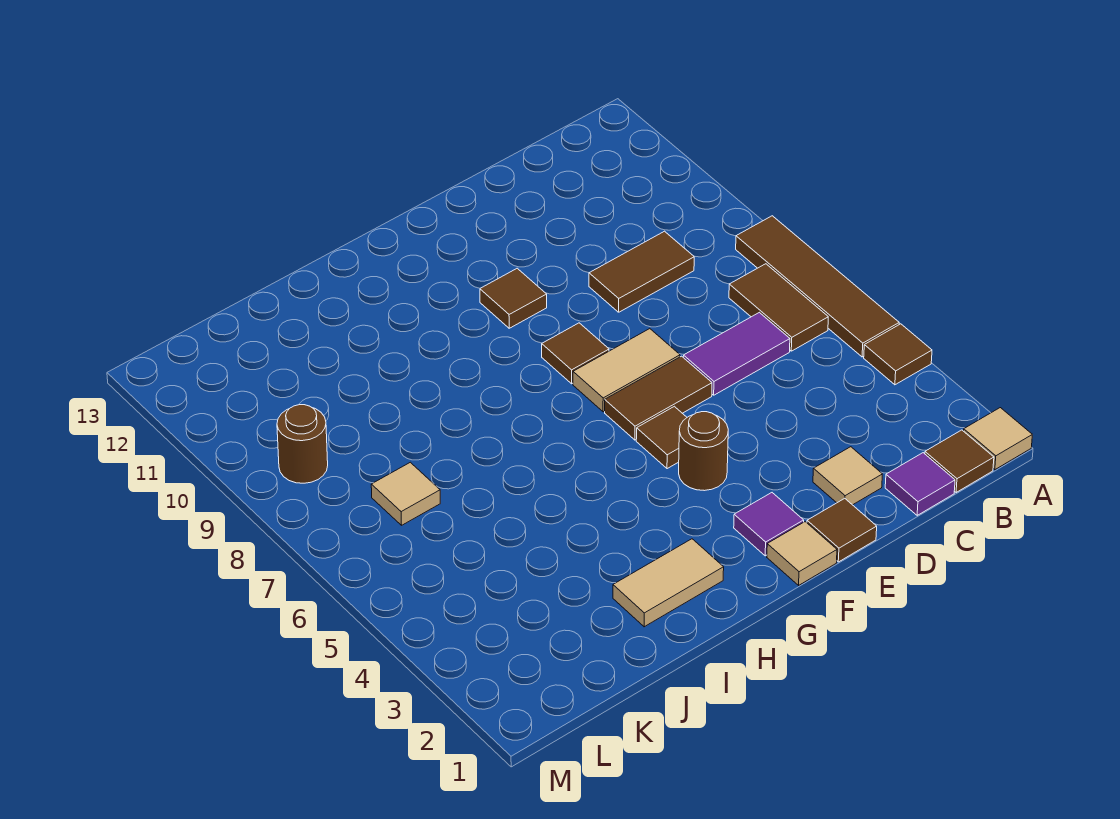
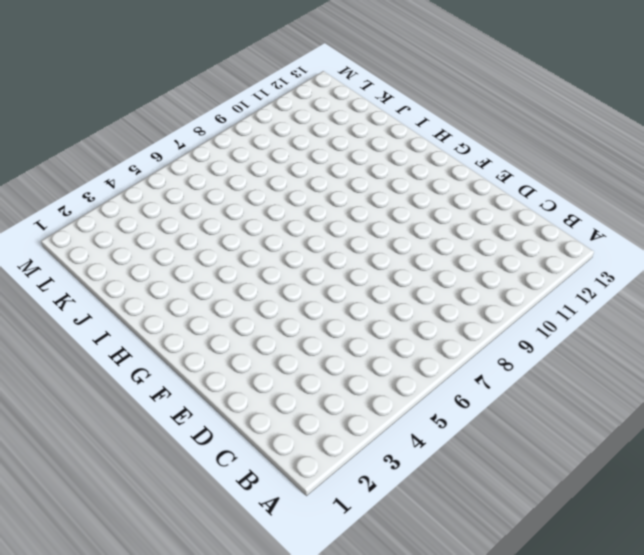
none -> tan 1x1 tile [964,408,1032,470]
none -> brown 1x1 tile [864,324,932,385]
none -> brown 1x4 tile [736,216,899,357]

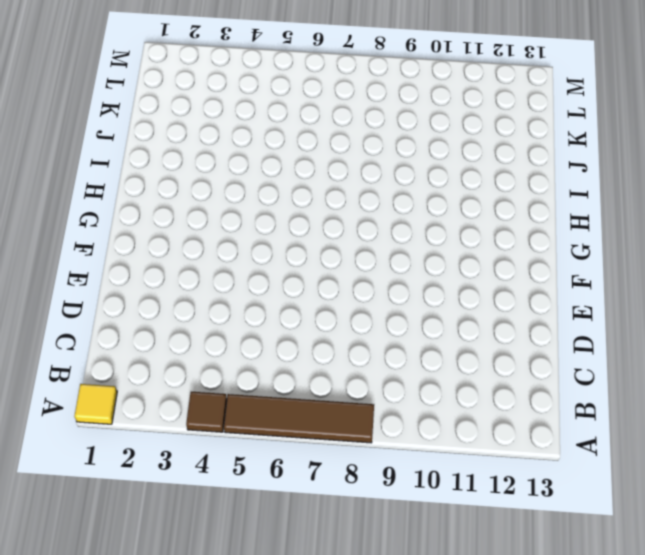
yellow 1x1 tile [74,384,117,424] -> tan 1x1 tile [964,408,1032,470]
none -> brown 1x1 tile [925,430,994,493]
none -> brown 1x2 tile [729,264,828,351]
none -> purple 1x1 tile [885,453,955,515]

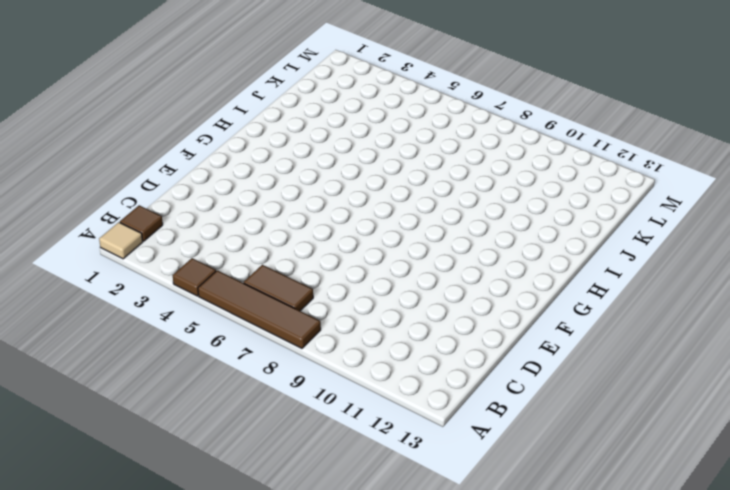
none -> purple 1x1 tile [885,453,955,515]
none -> purple 1x2 tile [683,312,790,395]
none -> brown 1x2 tile [589,231,694,312]

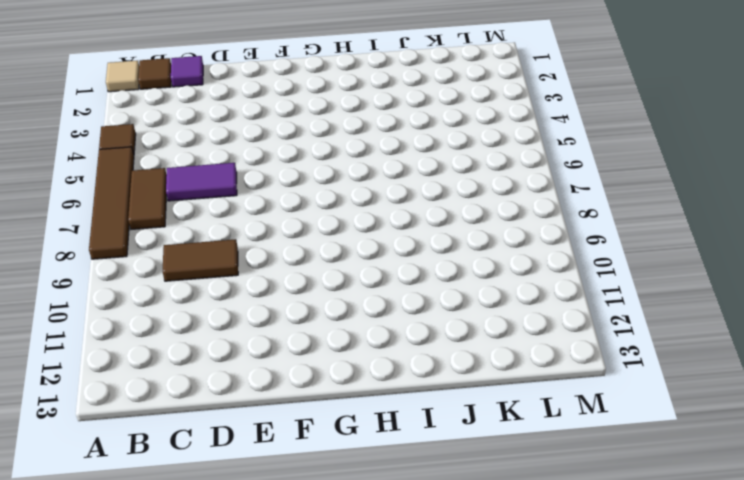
none -> tan 1x1 tile [813,447,882,505]
none -> brown 1x1 tile [807,498,877,562]
none -> brown 1x2 tile [605,356,712,440]

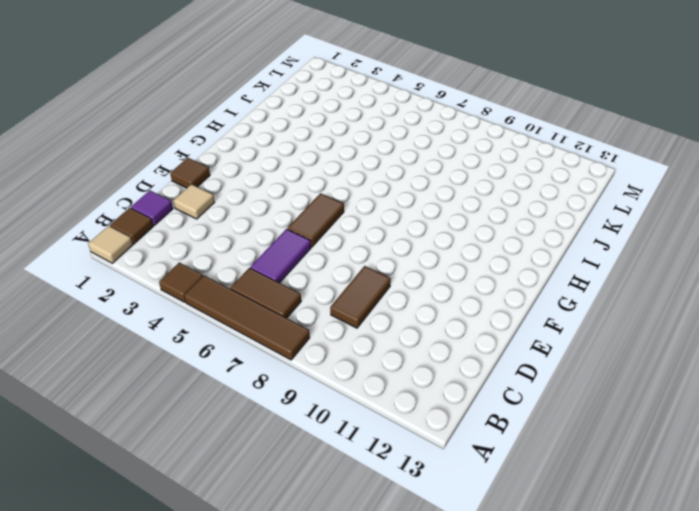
none -> tan 1x2 tile [573,329,680,412]
none -> tan 1x1 tile [767,522,837,585]
none -> purple 1x1 tile [734,493,804,556]

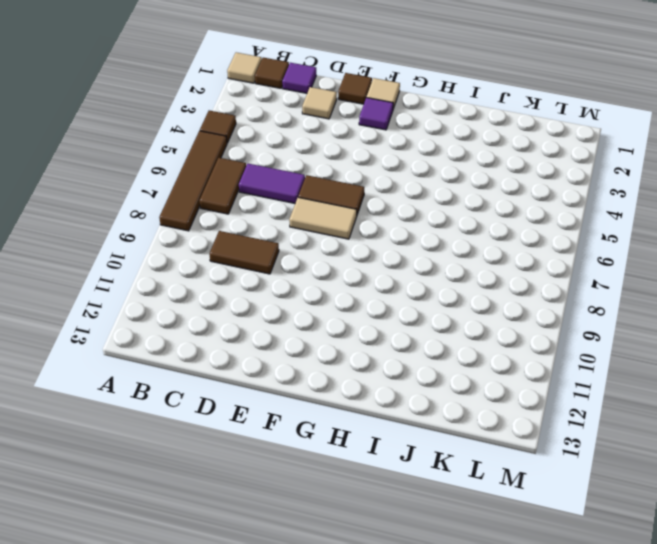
none -> brown 1x1 round brick [679,412,728,491]
none -> brown 1x1 tile [636,406,687,469]
none -> brown 1x1 tile [542,323,609,384]

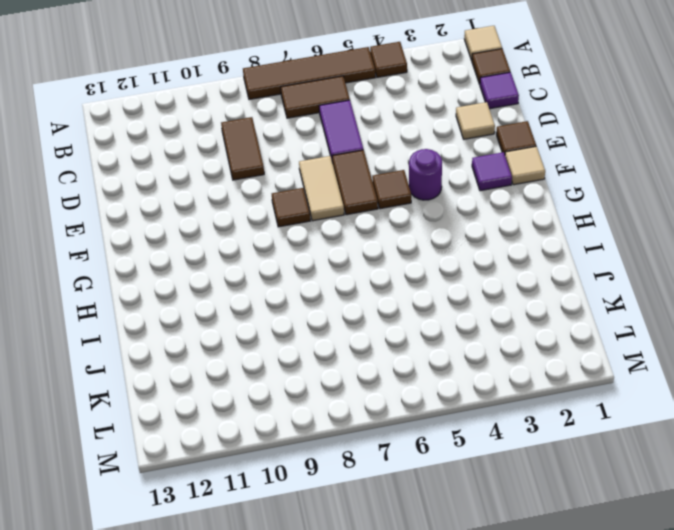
purple 1x1 round brick [409,149,442,200] -> brown 1x1 round brick [679,412,728,491]
none -> brown 1x1 tile [480,268,547,328]
none -> tan 1x2 tile [613,539,724,627]
none -> tan 1x1 tile [371,462,440,525]

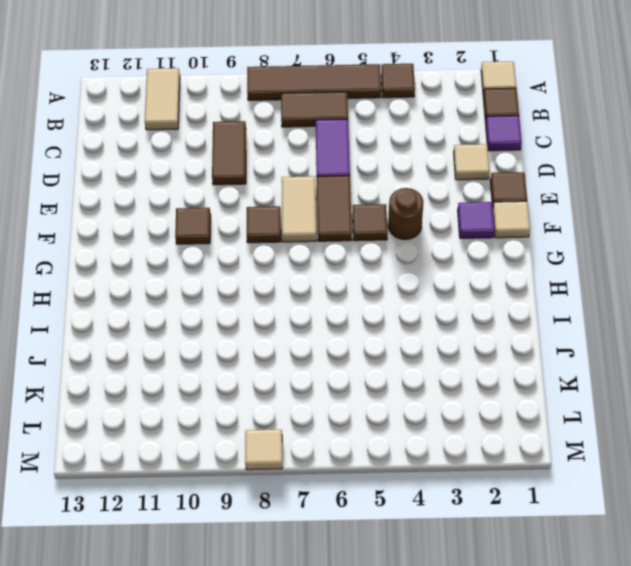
tan 1x2 tile [145,68,180,130] -> tan 1x2 tile moved to [613,539,724,627]
tan 1x1 tile [245,430,282,470] -> tan 1x1 tile moved to [371,462,440,525]
none -> brown 1x1 round brick [277,405,328,483]

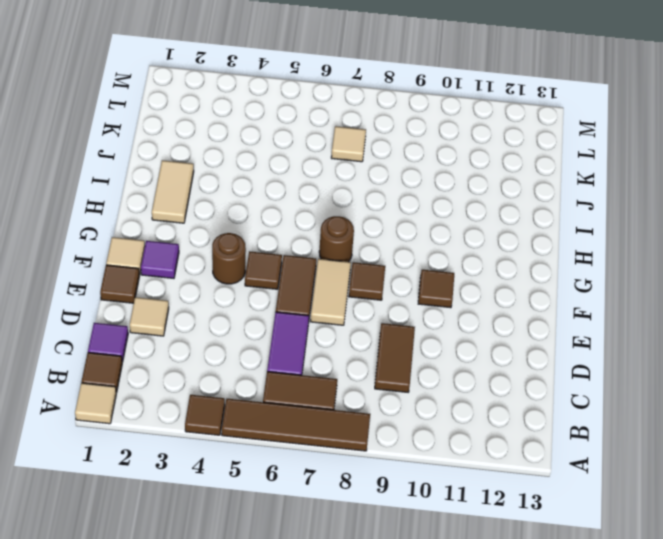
brown 1x1 round brick [319,216,354,262] -> brown 1x1 round brick moved to [277,405,328,483]

